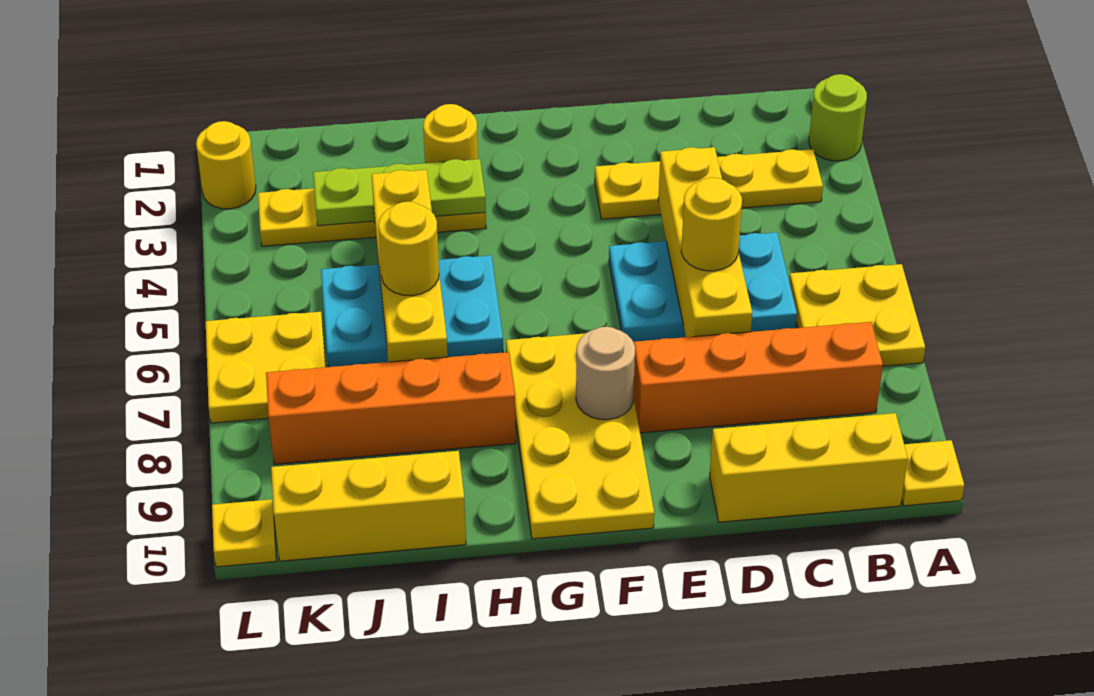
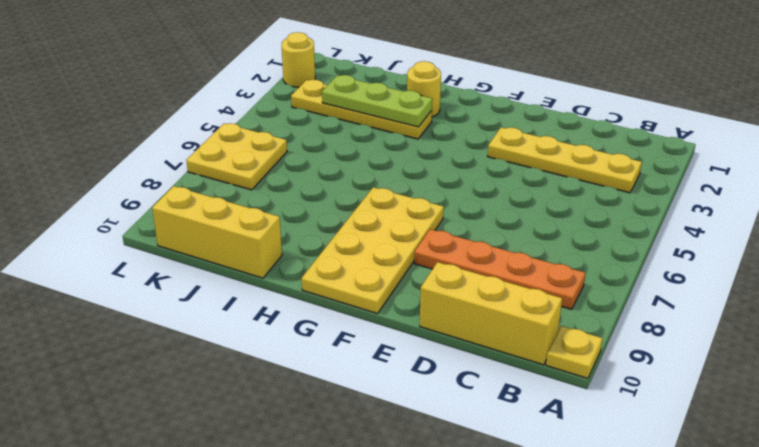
orange 1x4 plate [414,229,586,309] -> orange 1x4 brick [633,322,883,433]
none -> lime 1x1 round brick [809,74,867,161]
none -> yellow 2x2 plate [789,264,925,366]
none -> cyan 2x3 plate [609,232,797,342]

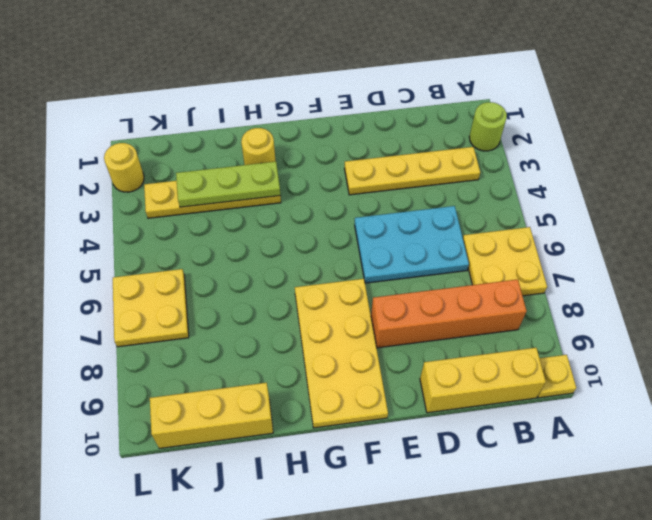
none -> cyan 2x3 plate [321,255,503,367]
none -> orange 1x4 brick [266,352,516,464]
none -> yellow 1x1 plate [212,499,276,567]

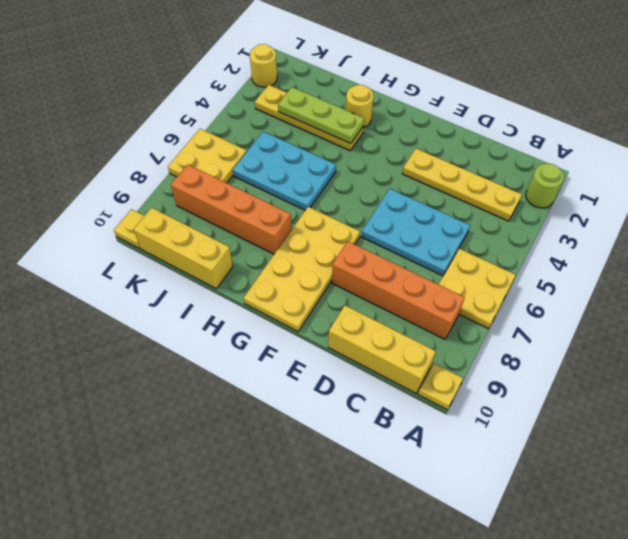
none -> yellow 1x4 brick [658,147,752,337]
none -> tan 1x1 round brick [576,327,635,420]
none -> yellow 1x4 brick [372,170,448,362]

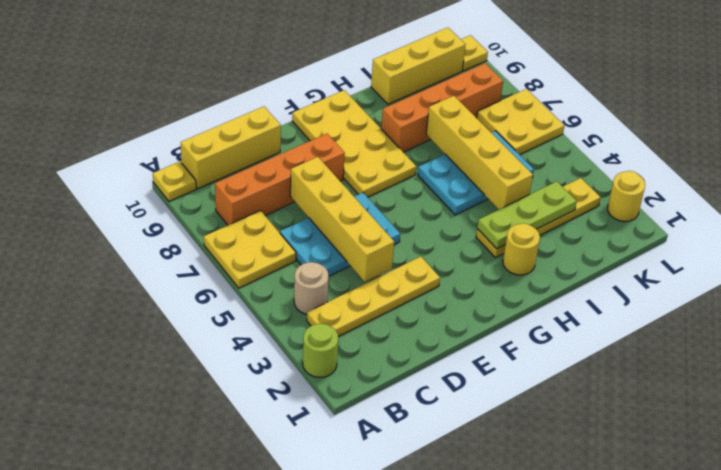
tan 1x1 round brick [294,262,329,314] -> tan 1x1 round brick moved to [576,327,635,420]
none -> yellow 1x1 round brick [681,178,742,271]
none -> yellow 1x1 round brick [378,202,439,296]

